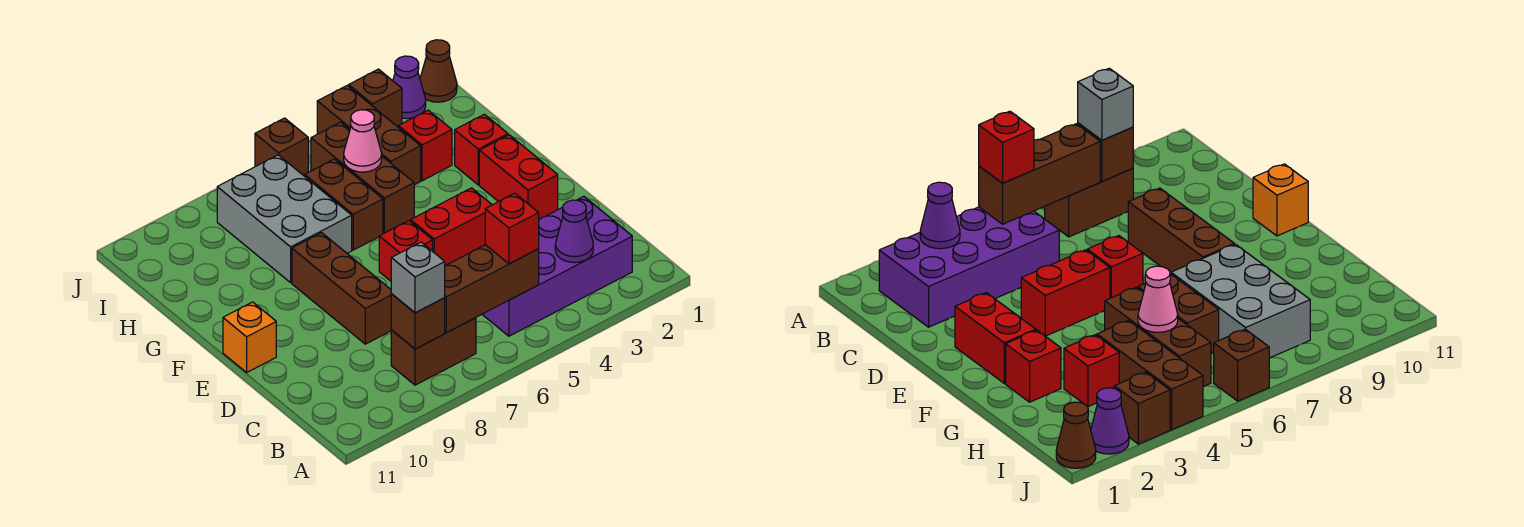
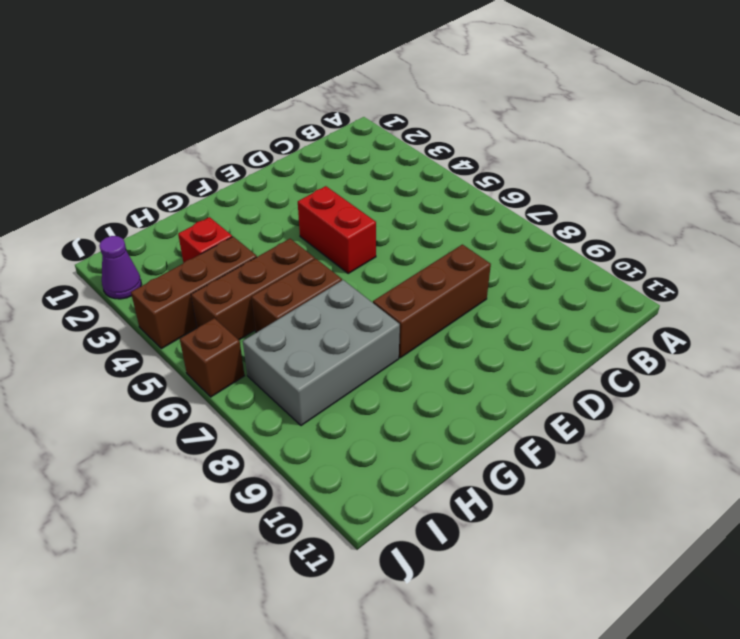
none -> purple 2x4 brick [482,196,632,336]
none -> brown 1x2 brick [391,318,476,385]
none -> red 1x2 brick [479,135,558,219]

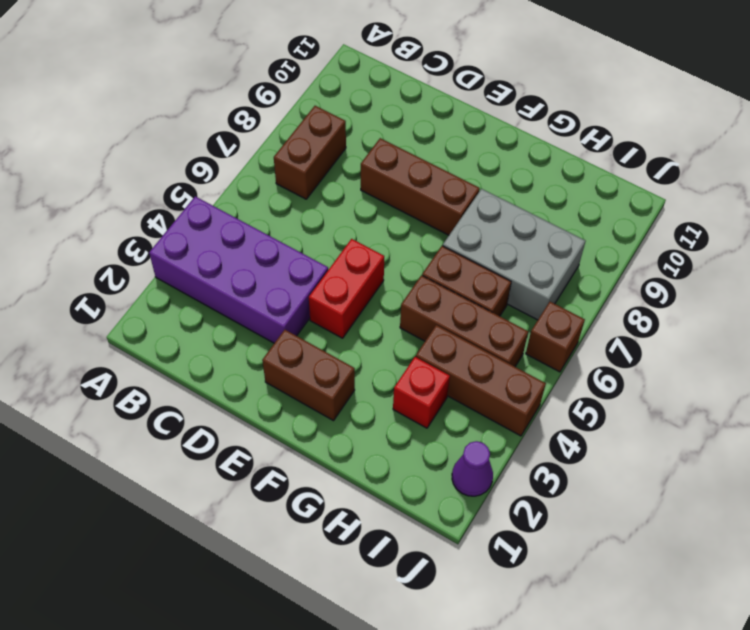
purple 2x4 brick [149,196,328,343] -> purple 2x4 brick turned to [482,196,632,336]
brown 1x2 brick [262,330,355,421] -> red 1x2 brick [479,135,558,219]
none -> red 1x1 brick [379,221,433,281]
none -> orange 1x1 brick [223,302,276,372]
none -> red 1x1 brick [455,114,508,185]

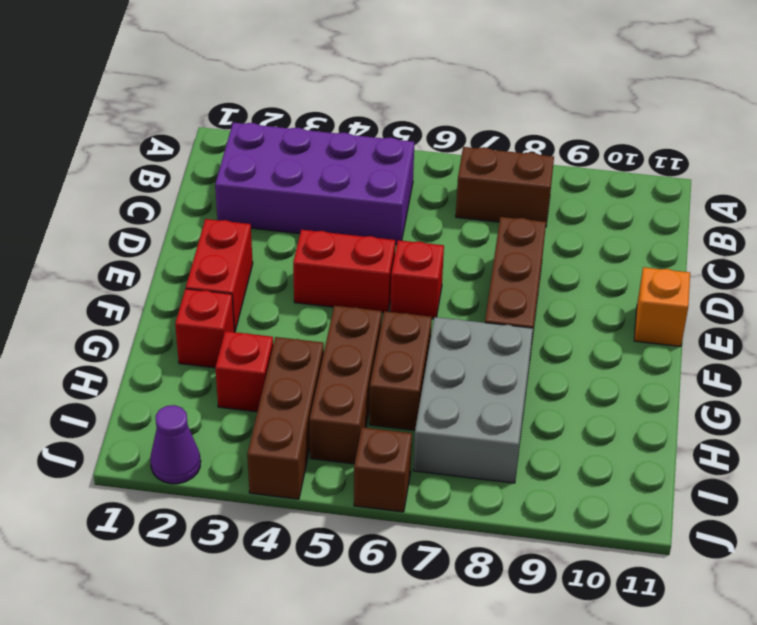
none -> brown 1x1 cone [420,40,457,102]
none -> brown 1x1 brick [349,69,402,127]
none -> purple 1x1 cone [555,200,593,263]

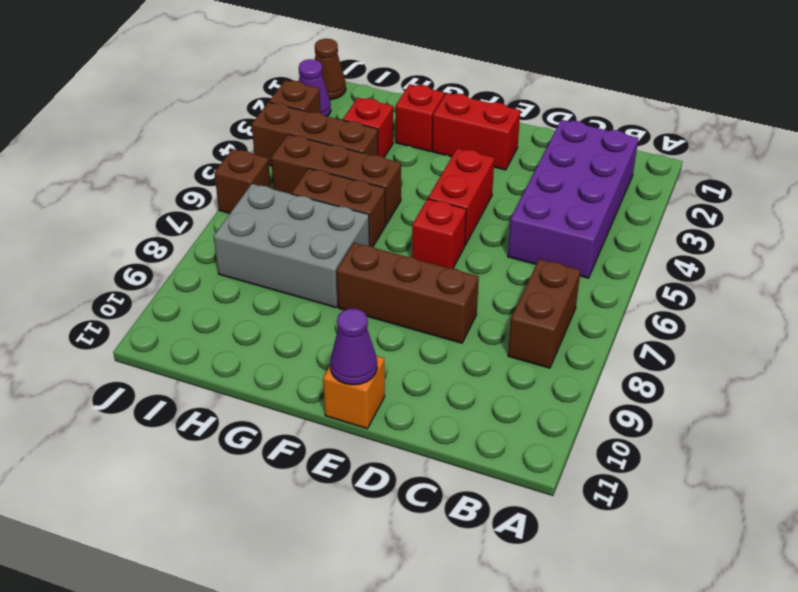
purple 1x1 cone [330,308,377,385] -> purple 1x1 cone moved to [555,200,593,263]
none -> brown 1x3 brick [445,245,539,333]
none -> brown 1x1 brick [391,294,445,349]
none -> pink 1x1 cone [344,110,382,172]

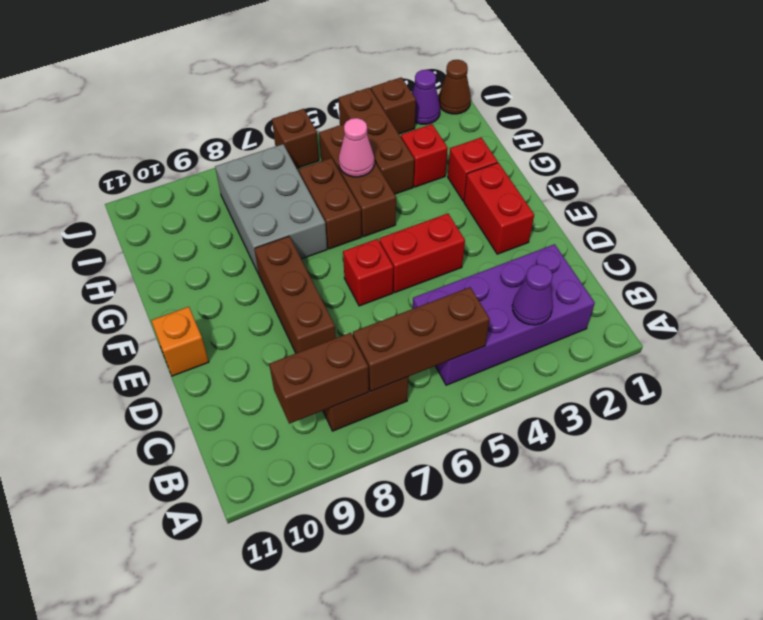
brown 1x2 brick [269,333,369,424] -> brown 1x1 brick [391,294,445,349]
none -> red 1x1 brick [485,193,539,264]
none -> grey 1x1 brick [391,242,445,313]

